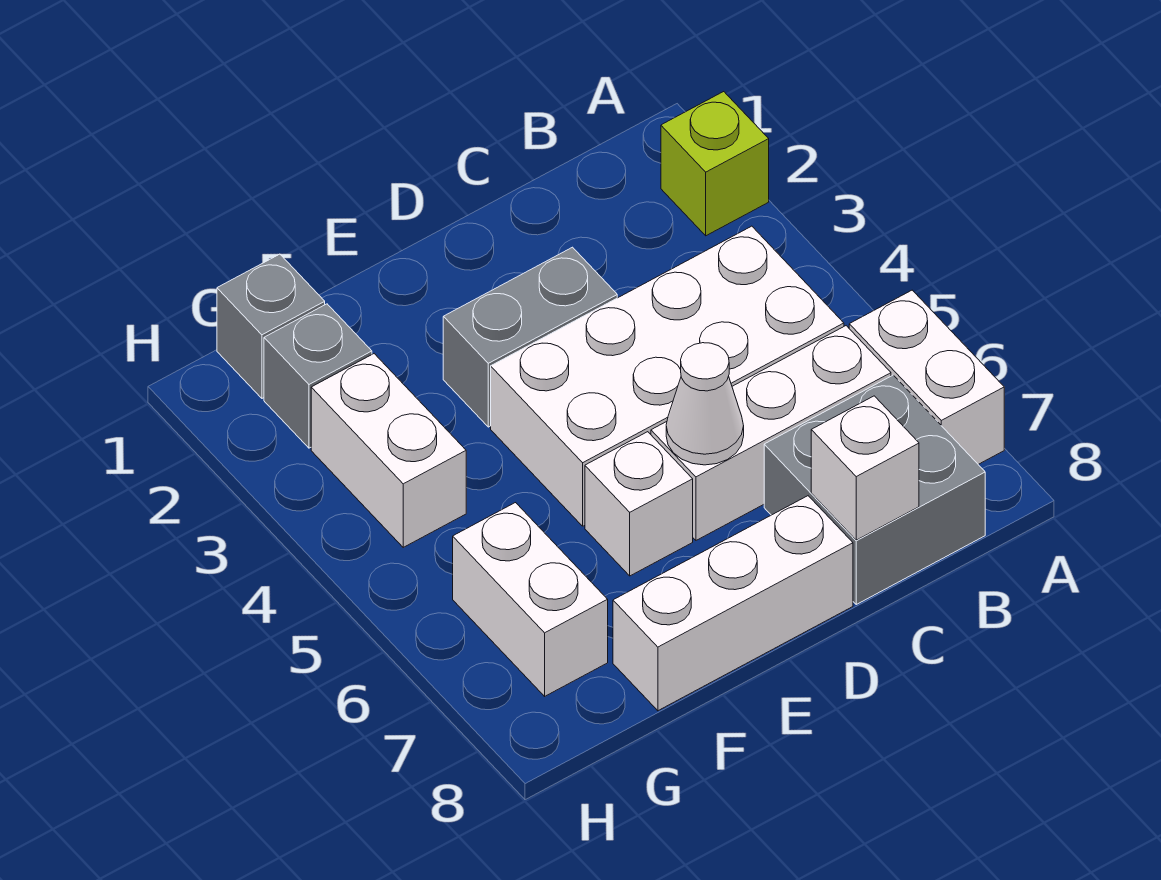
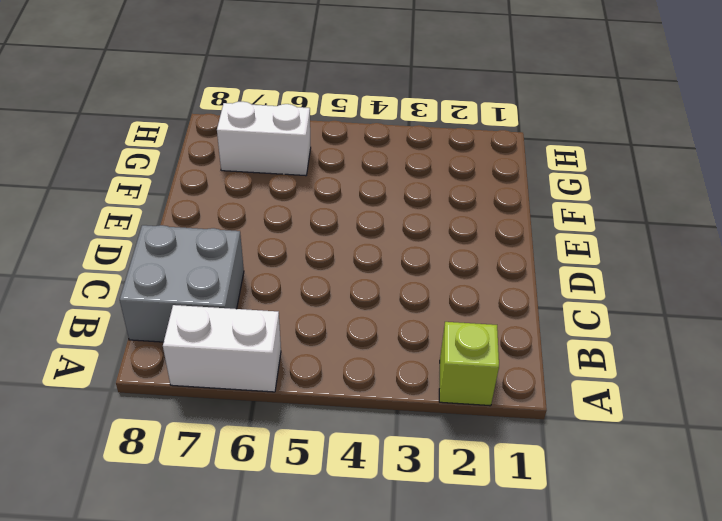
none -> white 2x4 brick [491,226,844,526]
none -> white 1x3 brick [651,326,891,540]
none -> grey 1x2 brick [443,247,617,427]

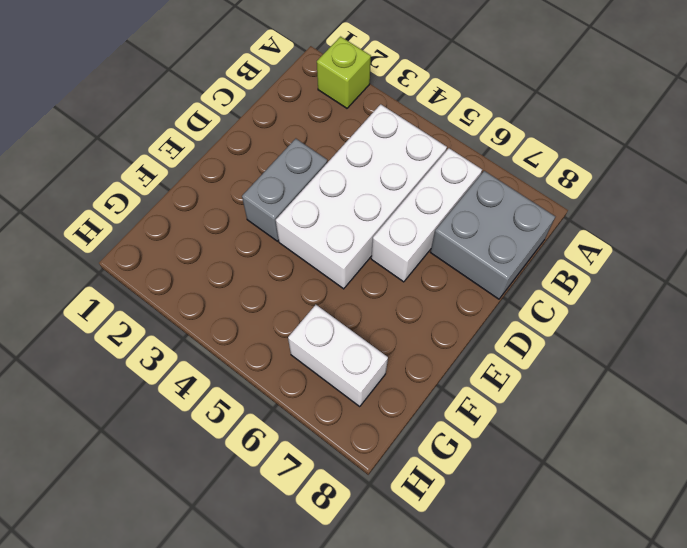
none -> white 1x2 brick [849,290,1004,464]
none -> white 1x3 brick [613,496,853,711]
none -> white 1x1 brick [585,432,693,576]

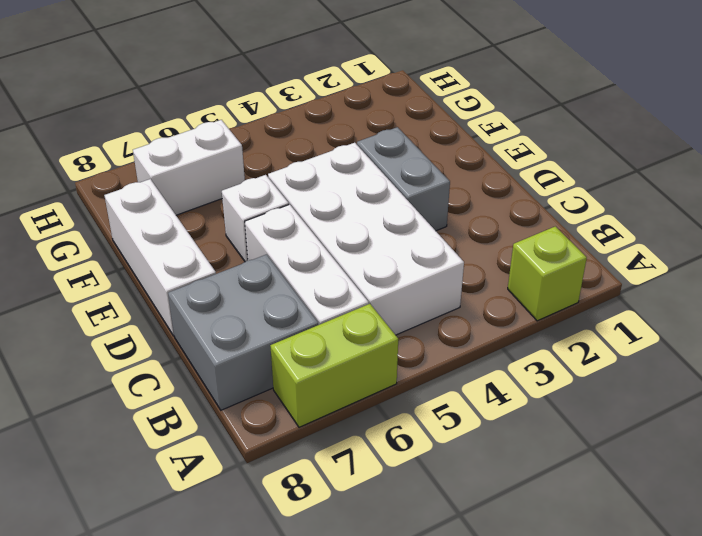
lime 1x2 brick [270,304,398,427] -> white 1x2 brick [849,290,1004,464]
none -> grey 1x1 brick [217,254,325,398]
none -> grey 1x1 brick [264,304,372,448]
none -> white 1x2 brick [311,354,466,547]

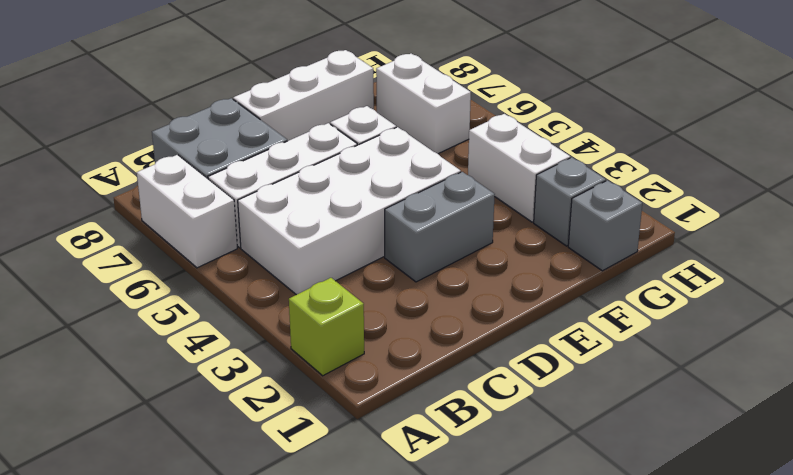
none -> white 1x1 brick [811,396,919,540]
none -> white 1x1 cone [666,343,744,465]

